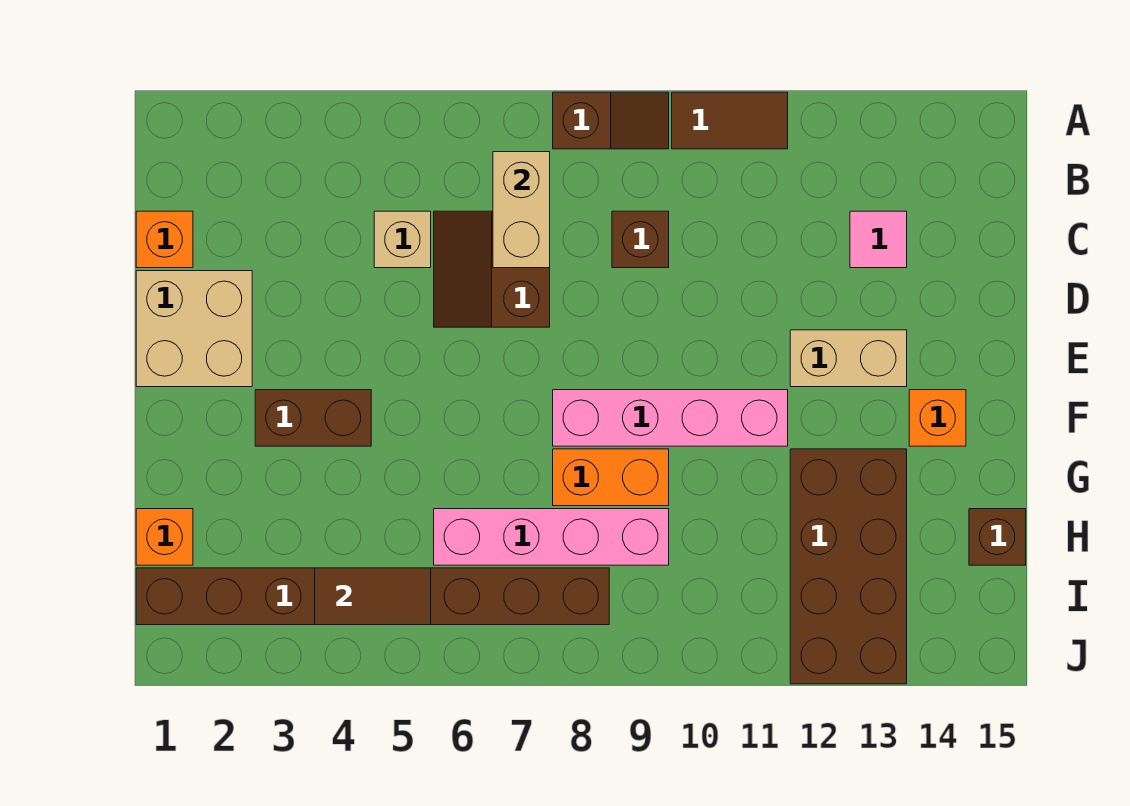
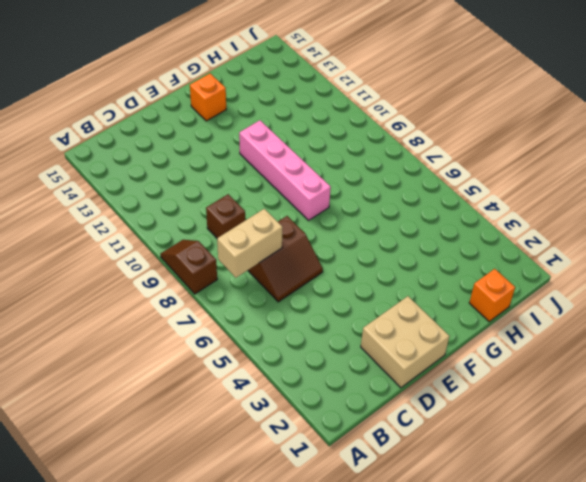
none -> brown 1x2 tile [672,92,788,149]
none -> orange 1x1 brick [136,211,193,268]
none -> tan 1x1 brick [374,211,431,268]

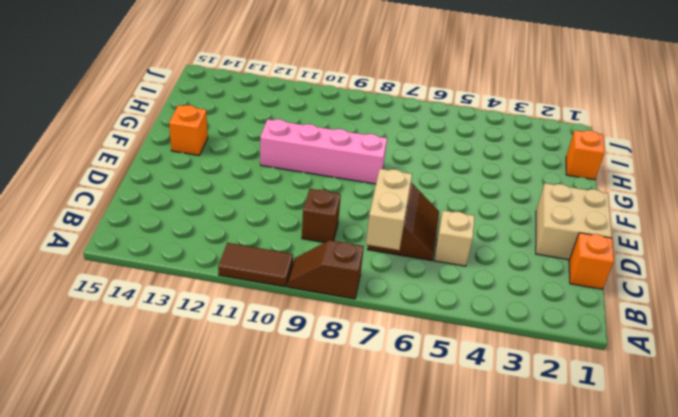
none -> pink 1x1 tile [850,211,907,268]
none -> tan 1x2 brick [790,330,907,387]
none -> brown 1x2 brick [255,390,371,446]

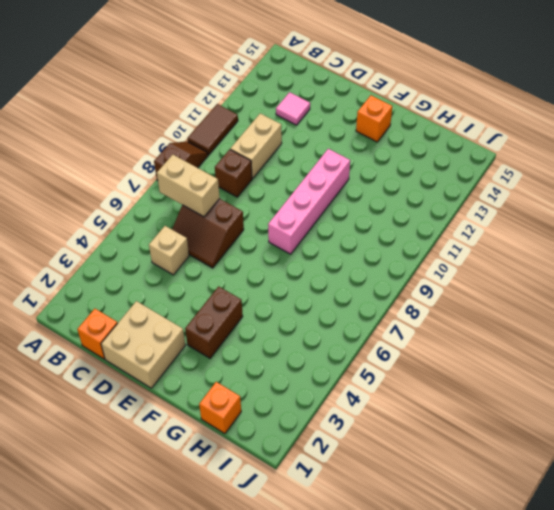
tan 1x2 brick [230,113,282,179] -> tan 1x2 brick moved to [790,330,907,387]
none -> orange 1x2 brick [553,449,669,506]
none -> brown 2x4 brick [790,449,907,684]
none -> pink 1x4 brick [434,509,669,565]

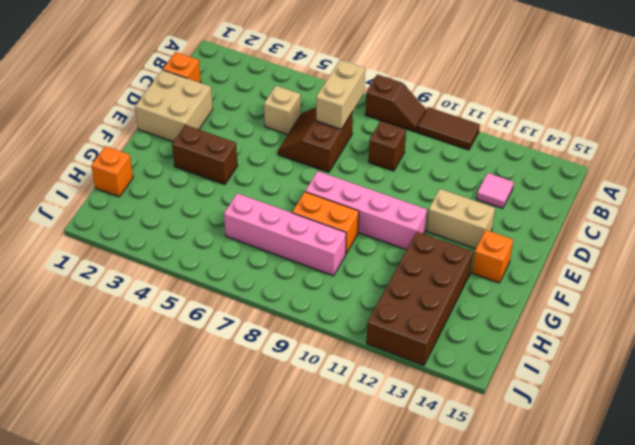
none -> brown 1x1 brick [969,509,1026,565]
none -> brown 1x8 brick [136,568,609,625]
none -> brown 1x2 tile [315,568,431,625]

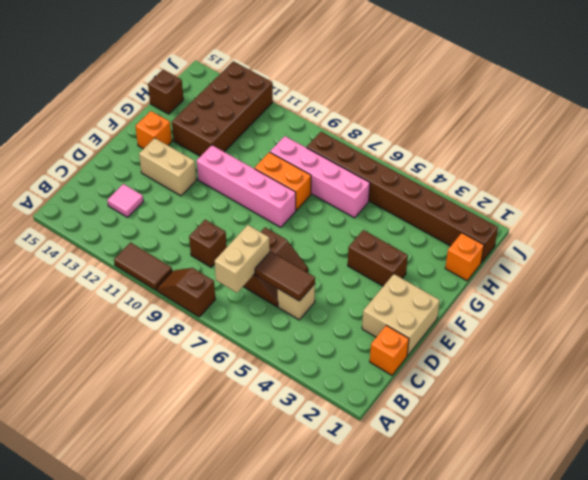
brown 1x2 tile [255,251,315,301] -> brown 1x2 tile moved to [315,568,431,625]

